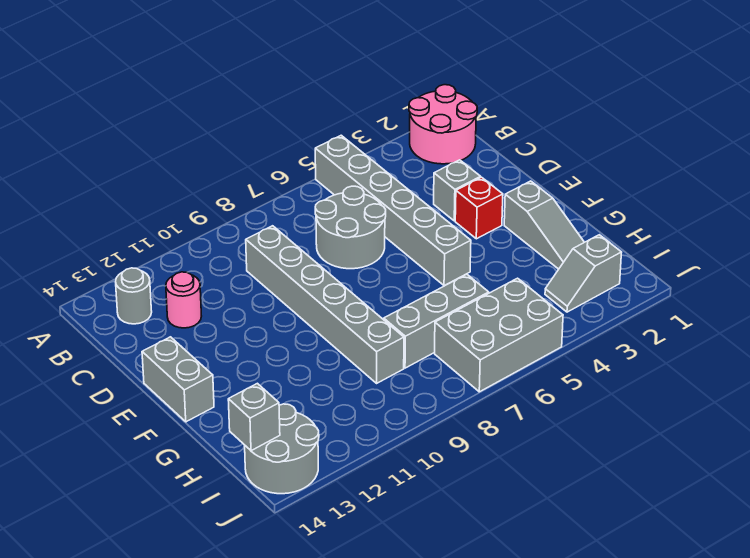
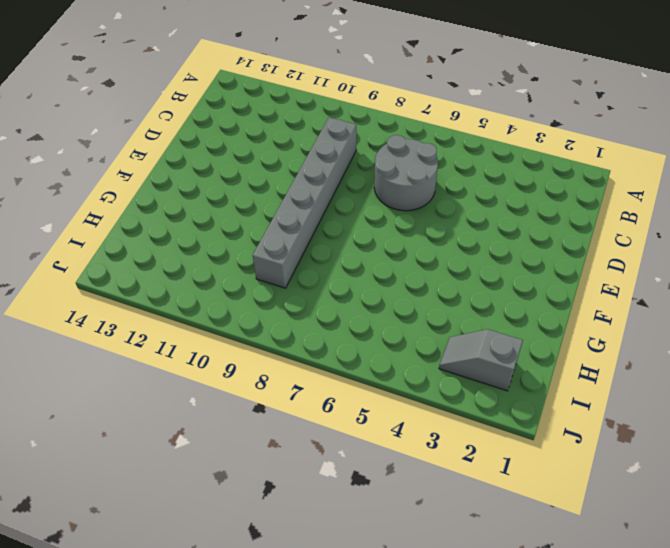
none -> pink 2x2 round brick [409,85,477,164]
none -> grey 1x6 brick [315,135,471,286]
none -> grey 1x1 round brick [116,268,152,324]

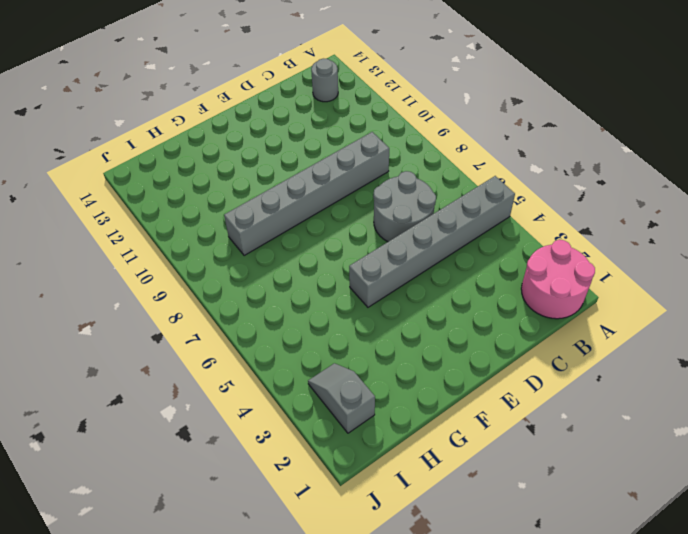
none -> pink 1x1 round brick [166,272,201,328]
none -> grey 1x1 brick [434,160,481,221]
none -> red 1x1 brick [455,177,503,239]

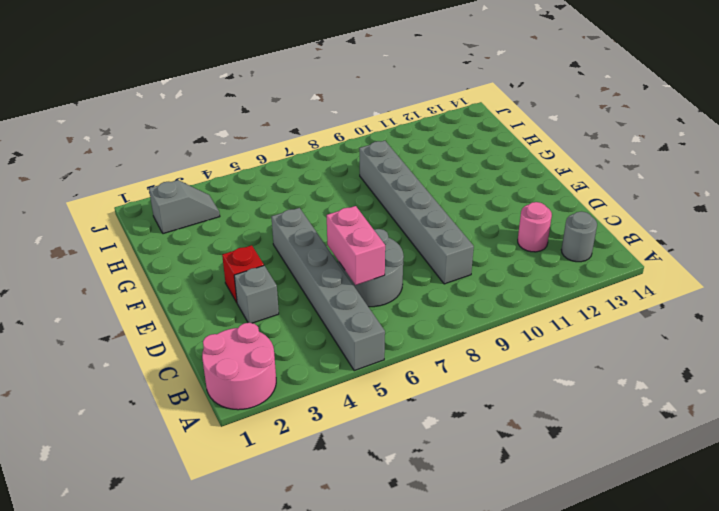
pink 1x2 brick [327,206,385,285] -> none
none -> grey 1x2 brick [142,337,214,422]
none -> grey 1x3 slope [504,181,584,269]
none -> grey 1x3 brick [384,274,489,368]

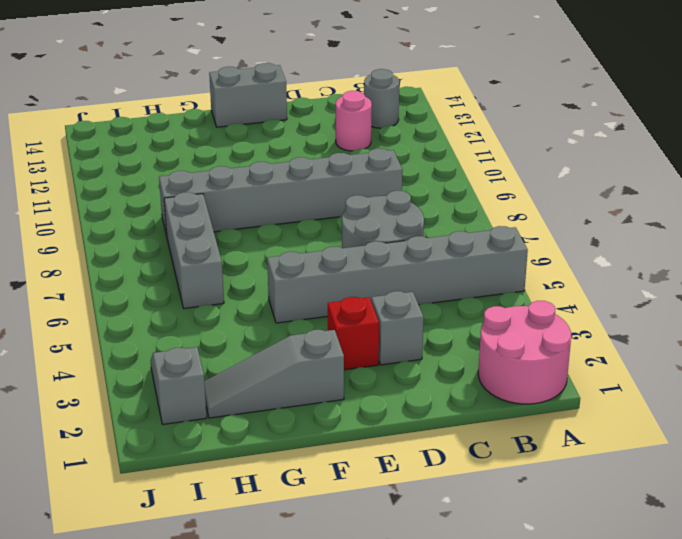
none -> grey 2x3 brick [435,278,563,392]
none -> grey 2x2 round brick [245,404,319,494]
none -> grey 1x1 brick [228,383,280,451]

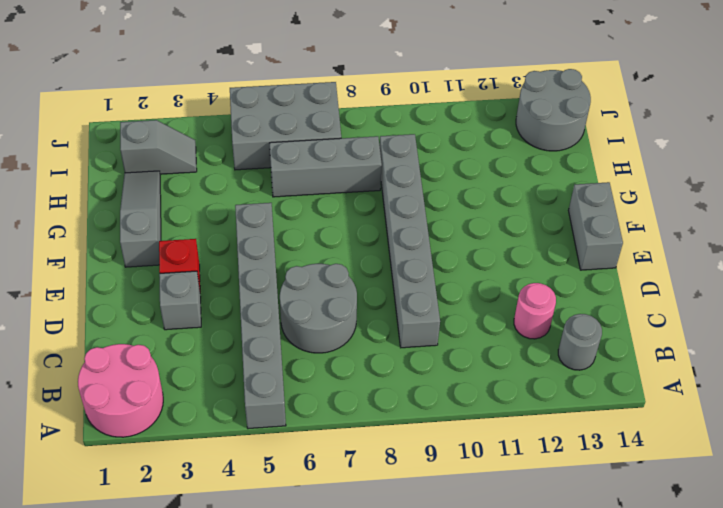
none -> grey 1x1 brick [228,383,280,451]

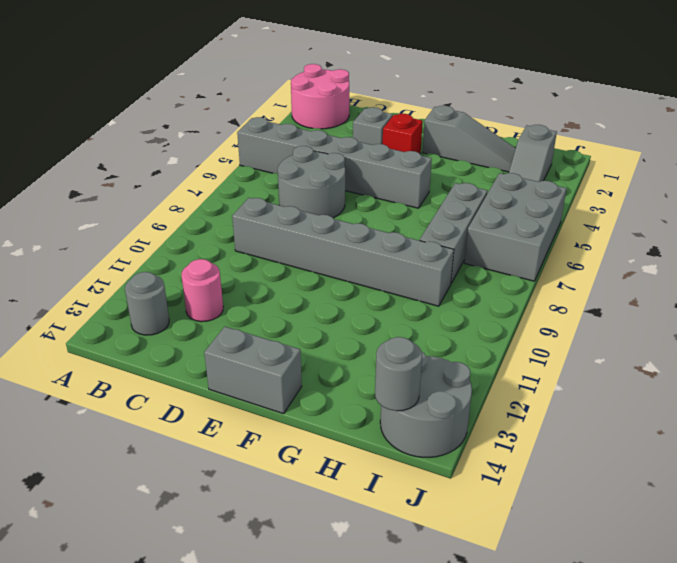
grey 1x1 round brick [375,337,422,411] -> grey 1x1 brick [228,383,280,451]

